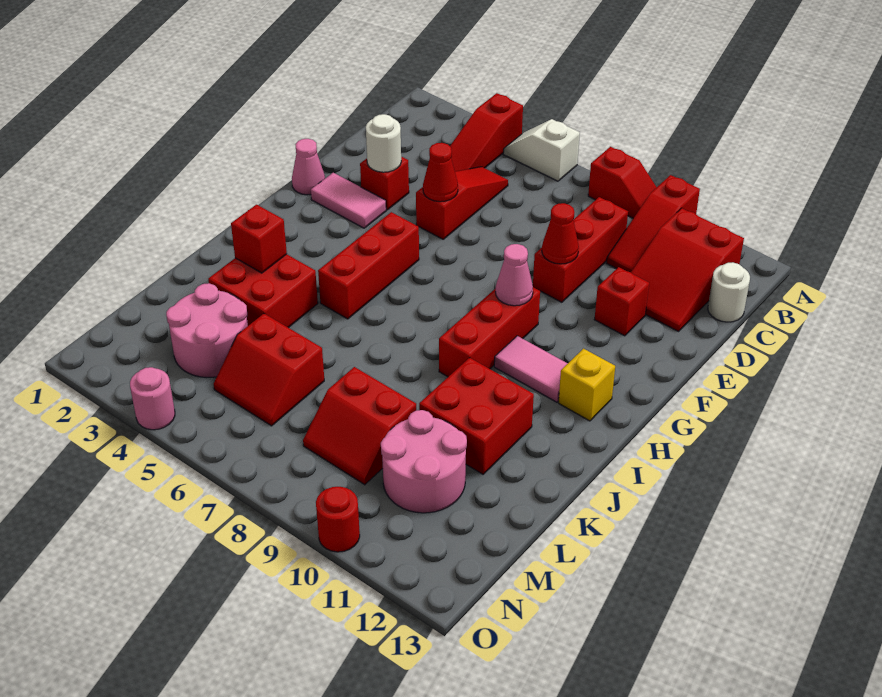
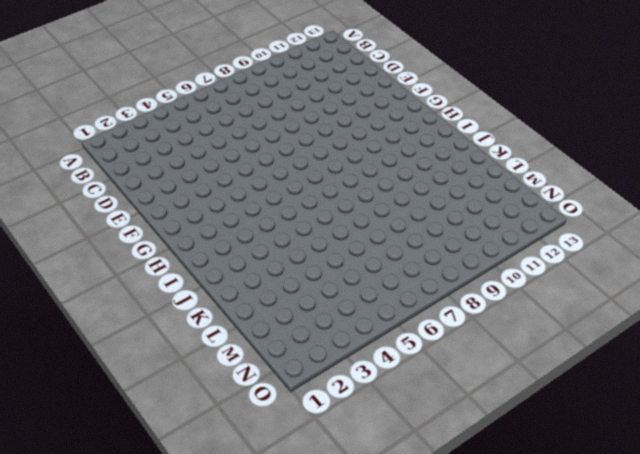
none -> red 1x3 slope [450,93,523,171]
none -> white 1x2 slope [503,119,580,181]
none -> red 1x2 slope [588,147,657,218]

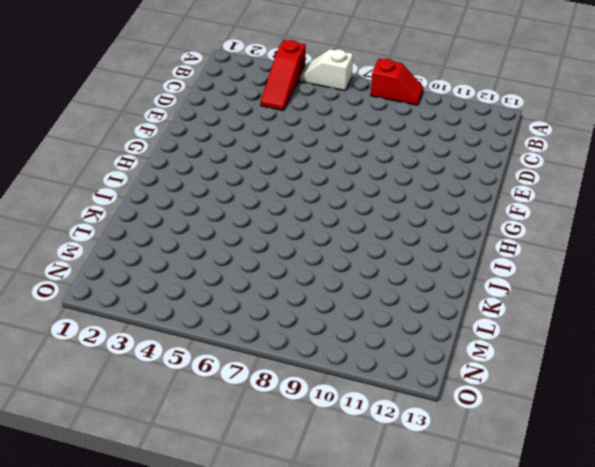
none -> red 1x3 slope [606,175,700,272]
none -> red 2x3 slope [631,208,744,331]
none -> red 1x3 slope [416,167,508,239]

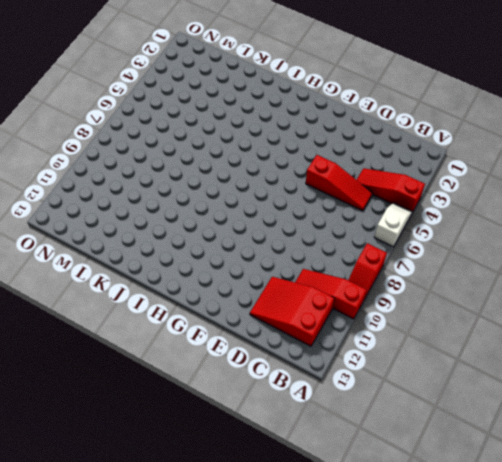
none -> red 1x3 brick [533,197,628,302]
none -> white 1x1 round brick [708,262,750,322]
none -> red 1x1 brick [360,157,409,210]

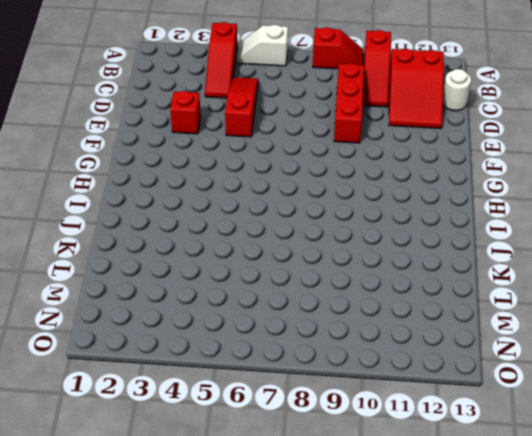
none -> red 1x1 brick [594,267,649,336]
none -> pink 1x1 cone [292,139,325,195]
none -> pink 1x2 tile [311,173,386,228]

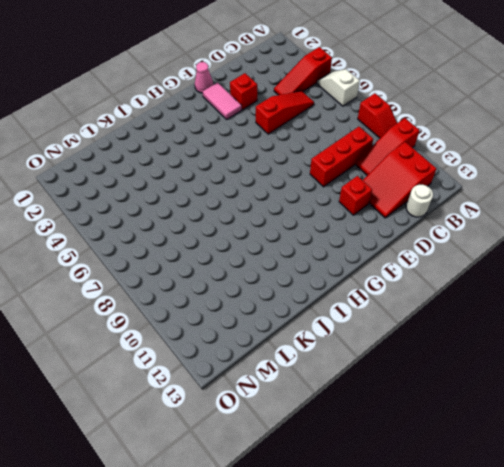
none -> red 1x3 brick [318,212,419,319]
none -> red 1x3 brick [439,287,540,377]
none -> pink 1x2 tile [494,336,568,402]

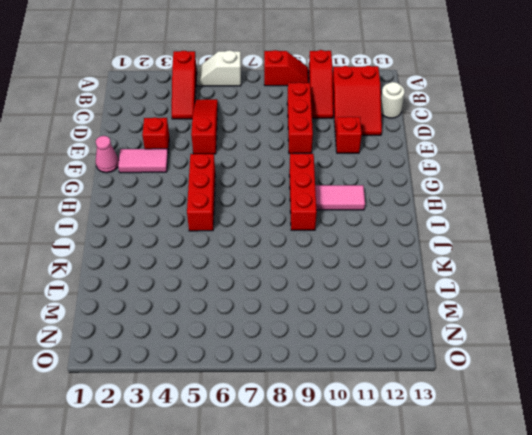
none -> yellow 1x1 brick [558,349,615,421]
none -> red 2x2 brick [208,254,318,328]
none -> red 2x2 brick [419,358,534,474]

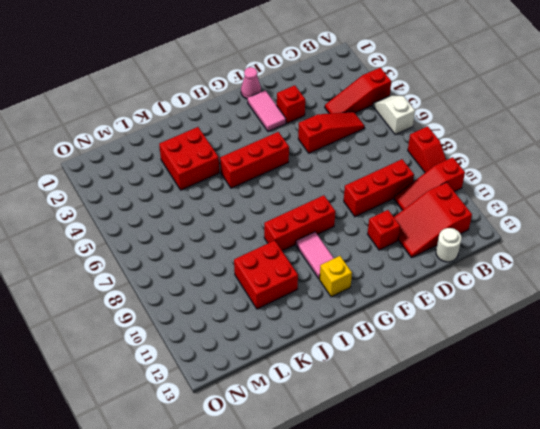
none -> pink 2x2 round brick [166,283,248,378]
none -> red 2x2 slope [214,314,324,426]
none -> red 2x2 slope [303,367,416,485]

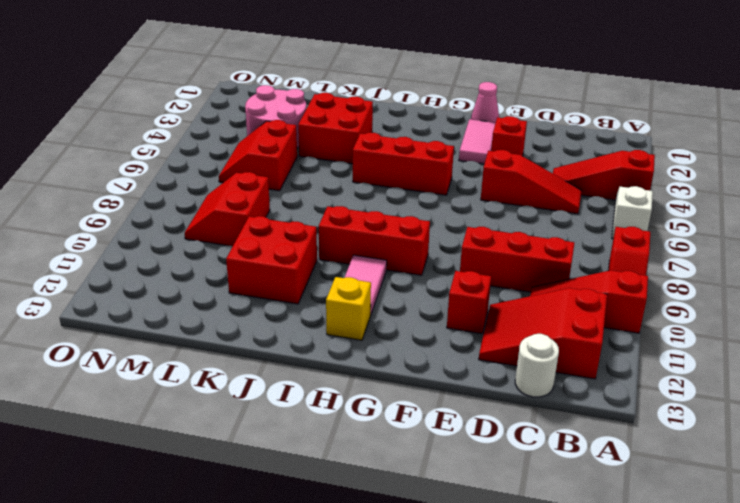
none -> pink 2x2 round brick [381,410,467,513]
none -> pink 1x1 round brick [130,367,175,430]
none -> red 1x1 round brick [316,487,360,552]

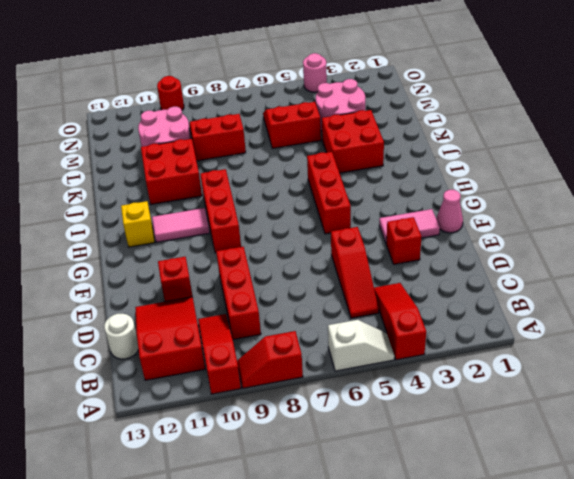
none -> white 1x1 round brick [366,114,401,172]
none -> red 1x1 cone [423,143,458,202]
none -> red 1x1 cone [542,203,579,264]

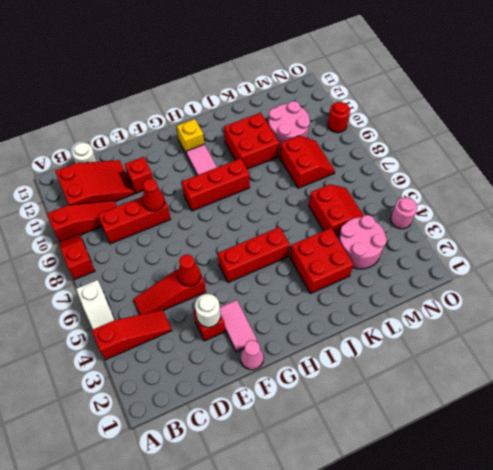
none -> pink 1x1 cone [496,244,533,306]
none -> red 1x1 brick [231,205,287,273]

